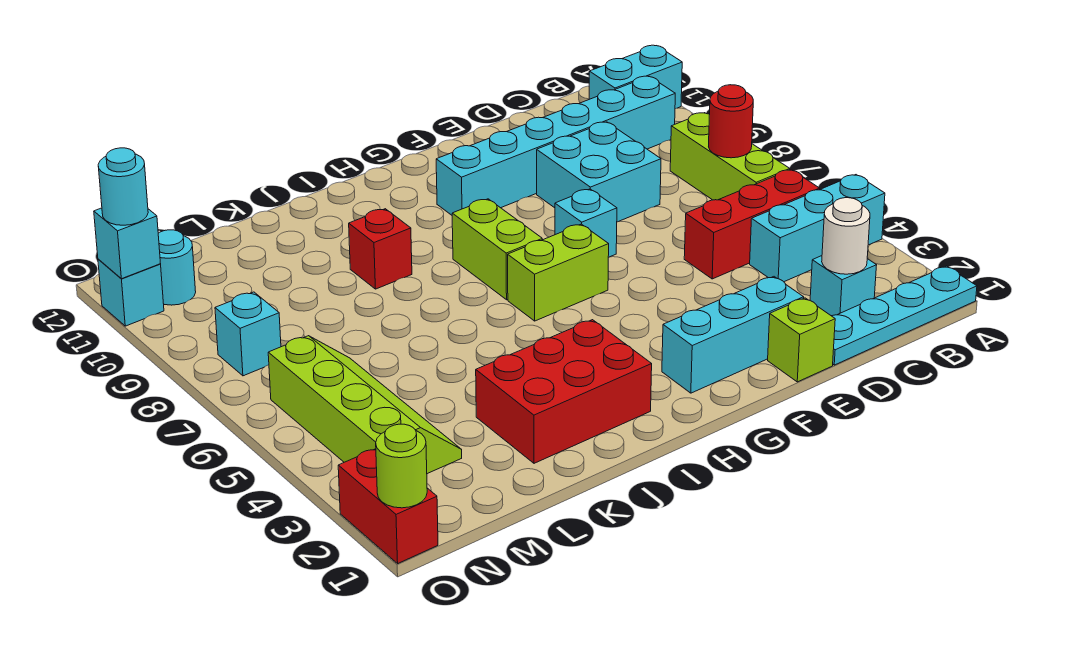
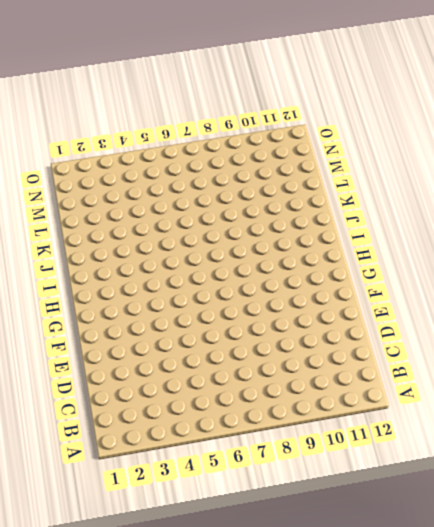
none -> cyan 1x4 plate [832,266,977,365]
none -> cyan 1x3 brick [750,175,885,282]
none -> cyan 1x2 brick [589,45,682,109]

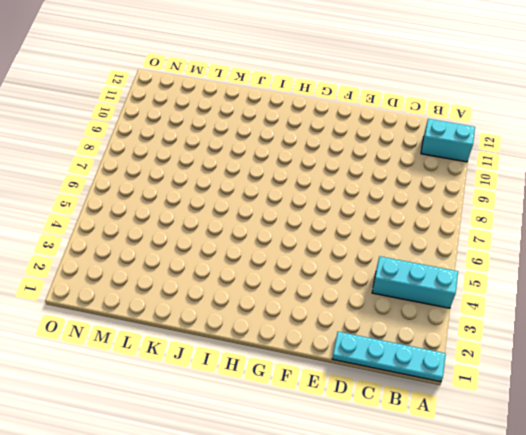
none -> red 1x3 brick [684,170,820,279]
none -> lime 1x3 brick [670,113,790,200]
none -> cyan 1x6 brick [436,76,675,215]

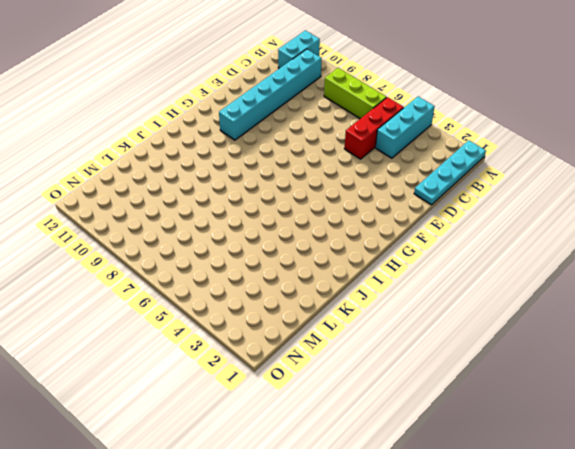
none -> cyan 1x1 brick [810,256,877,316]
none -> cyan 2x2 brick [537,122,661,222]
none -> lime 1x1 brick [768,298,835,382]

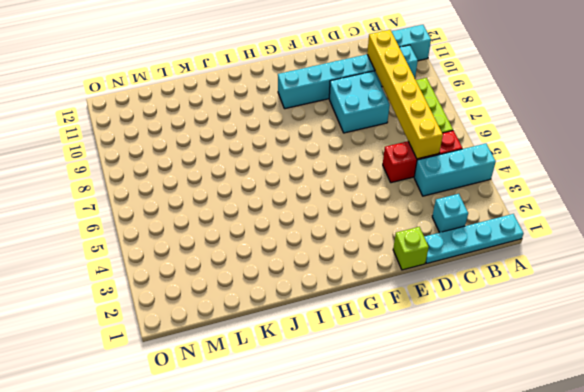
yellow 1x6 brick [367,30,443,159] -> none
none -> cyan 1x3 brick [662,277,804,393]
none -> cyan 1x1 brick [555,189,617,257]
none -> lime 1x2 brick [508,224,609,321]

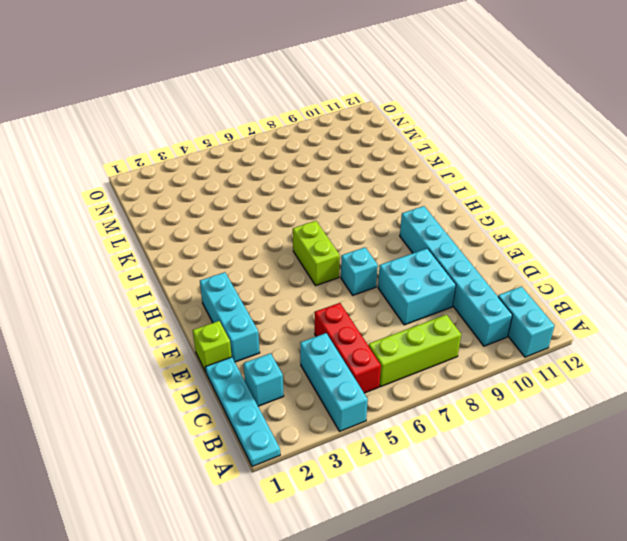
none -> lime 1x2 brick [452,199,542,300]
none -> red 2x3 brick [476,320,652,463]
none -> red 1x1 brick [349,209,412,289]

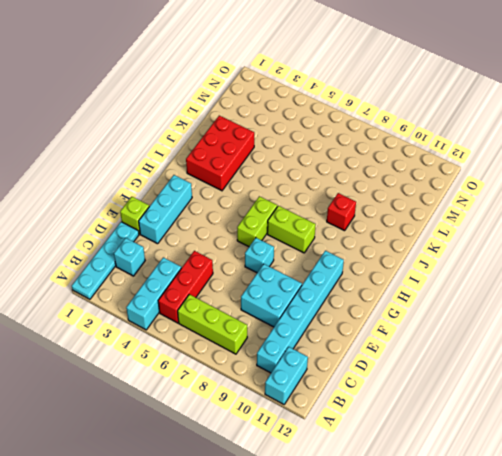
none -> lime 2x4 slope [268,336,462,474]
none -> cyan 1x1 brick [215,292,281,376]
none -> cyan 1x1 round brick [158,230,196,305]

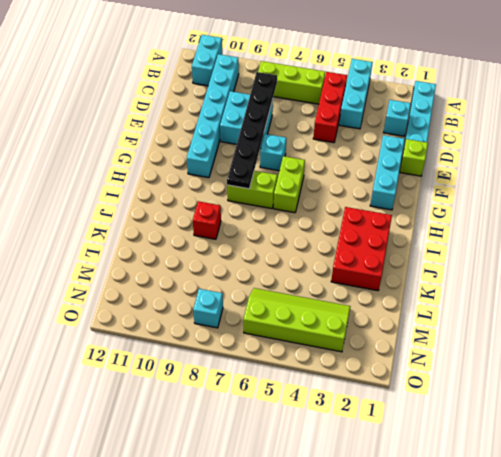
black 1x6 plate [227,72,277,189] -> none
none -> cyan 1x1 round brick [158,230,196,305]
none -> red 1x2 brick [338,449,438,563]
none -> cyan 1x1 brick [98,259,164,326]

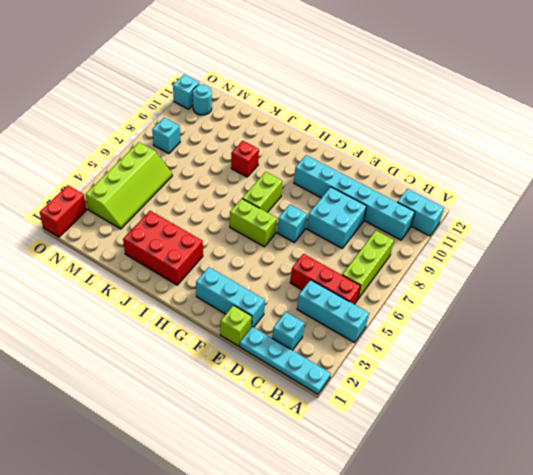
none -> red 1x1 round brick [709,85,753,158]
none -> white 1x1 round brick [822,198,870,274]
none -> lime 1x1 round brick [376,424,427,508]

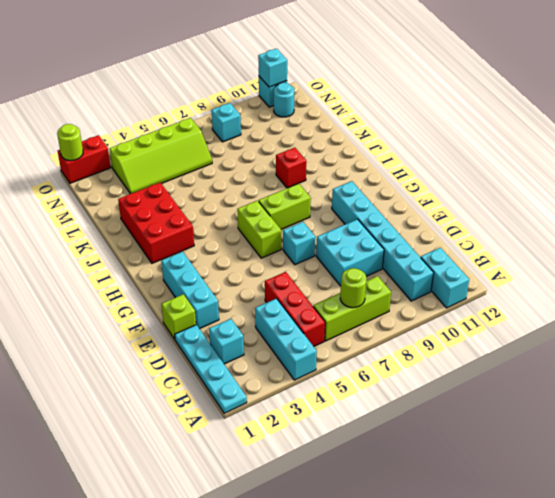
lime 1x1 round brick [340,268,366,308] -> red 1x1 round brick [709,85,753,158]
none -> white 1x1 round brick [822,198,870,274]
none -> cyan 1x1 round brick [98,148,148,225]

